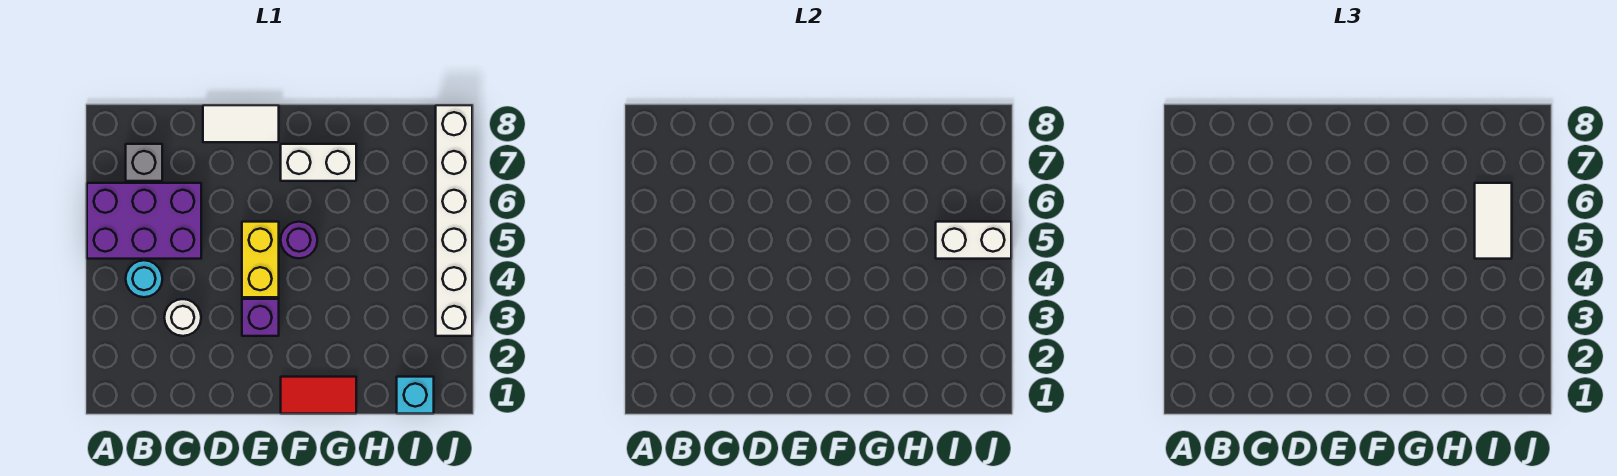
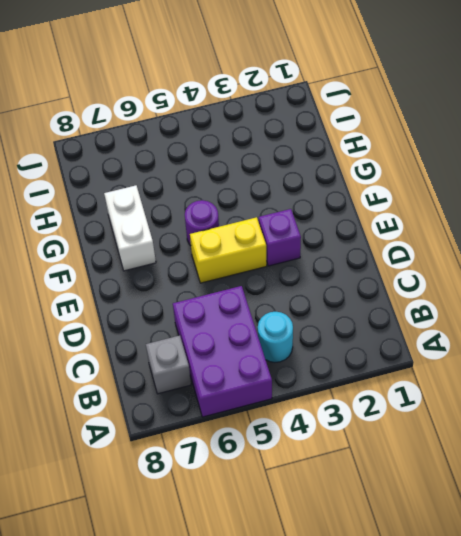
none -> white 1x1 round brick [164,299,201,336]
none -> white 1x2 tile [203,105,279,142]
none -> red 1x2 tile [281,377,356,414]

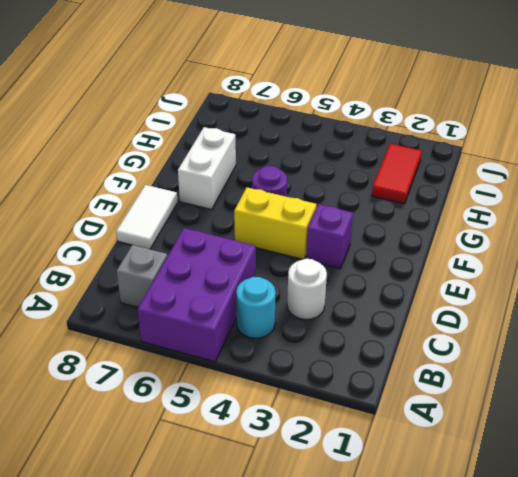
red 1x2 tile [372,144,422,204] -> red 1x2 tile moved to [281,377,356,414]
none -> cyan 1x1 brick [397,377,434,414]
none -> white 1x6 brick [436,105,472,336]
none -> white 1x2 brick [936,222,1011,259]

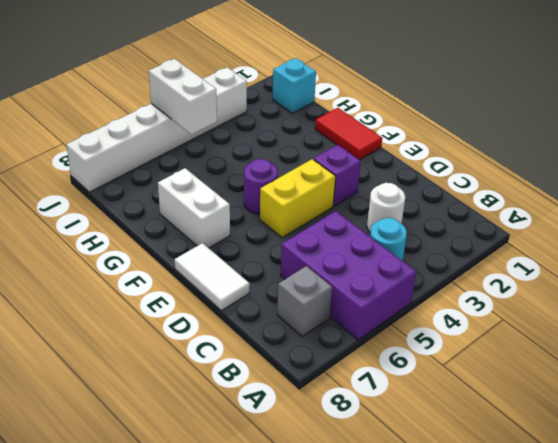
none -> white 1x2 tile [1475,183,1512,259]

